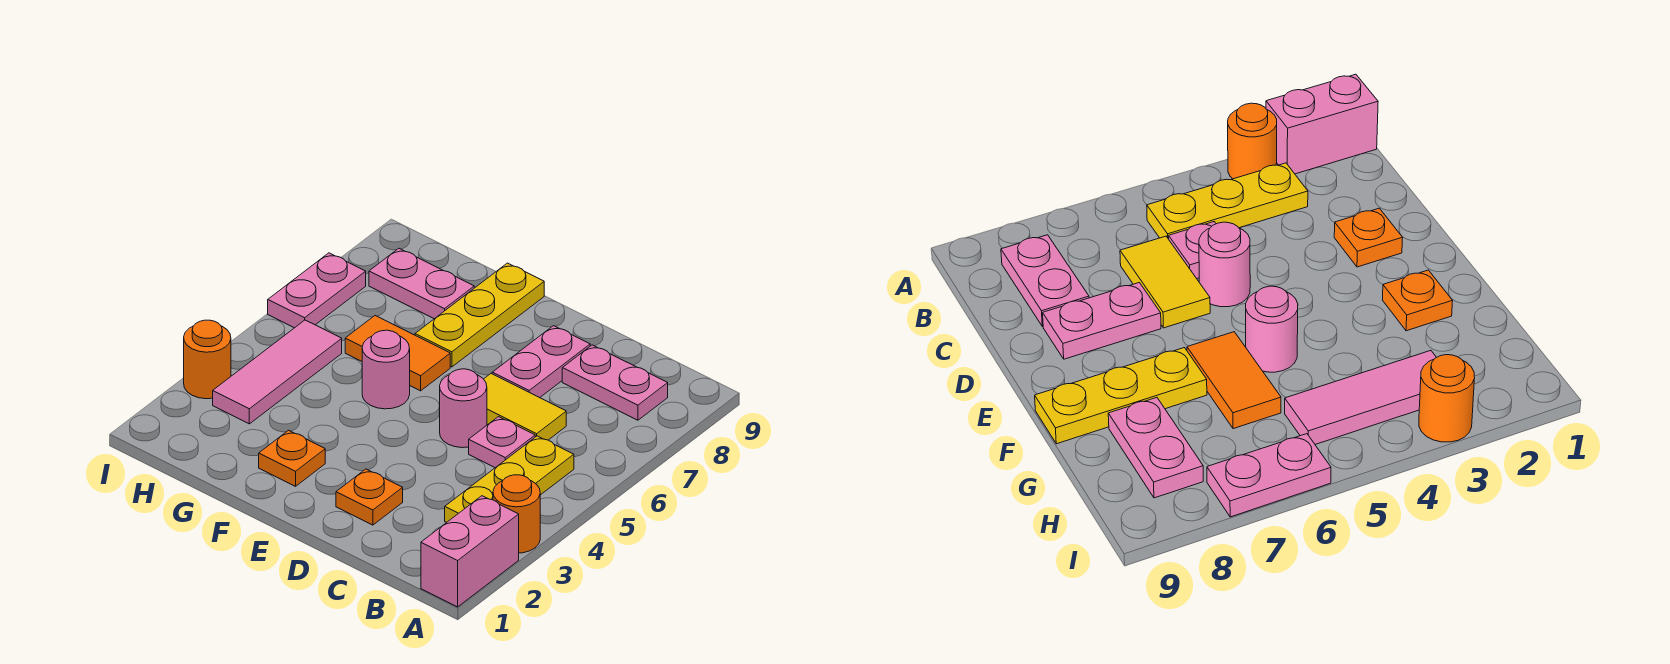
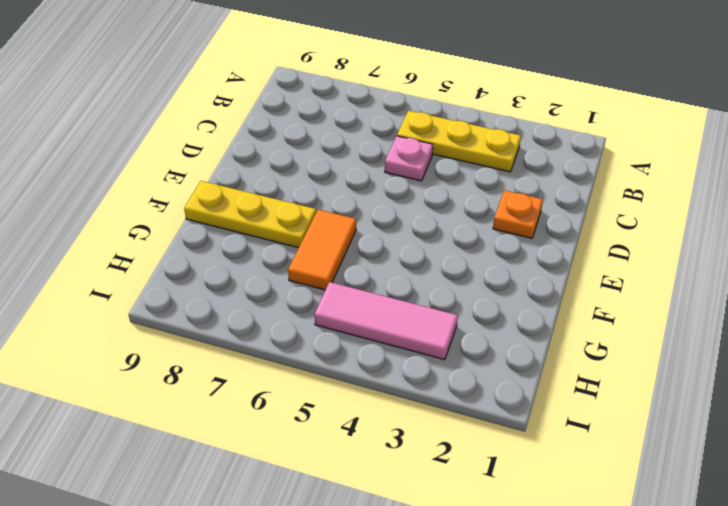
none -> pink 1x2 brick [421,496,519,607]
none -> orange 1x1 round brick [493,475,540,553]
none -> pink 1x2 plate [562,345,668,420]

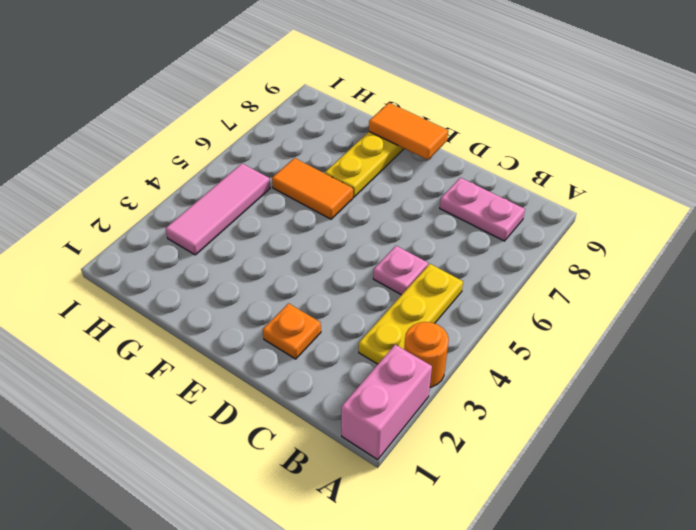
orange 1x2 tile [369,103,448,160] -> none
none -> yellow 1x2 tile [484,374,566,440]
none -> pink 1x1 round brick [440,369,487,448]
none -> pink 1x2 plate [492,326,590,398]

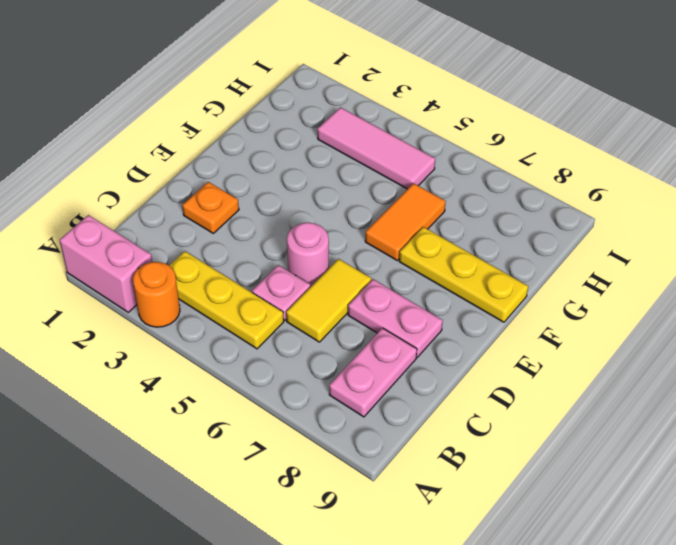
none -> orange 1x1 plate [259,430,325,486]
none -> pink 1x1 round brick [362,330,410,409]
none -> pink 1x2 plate [369,248,474,319]

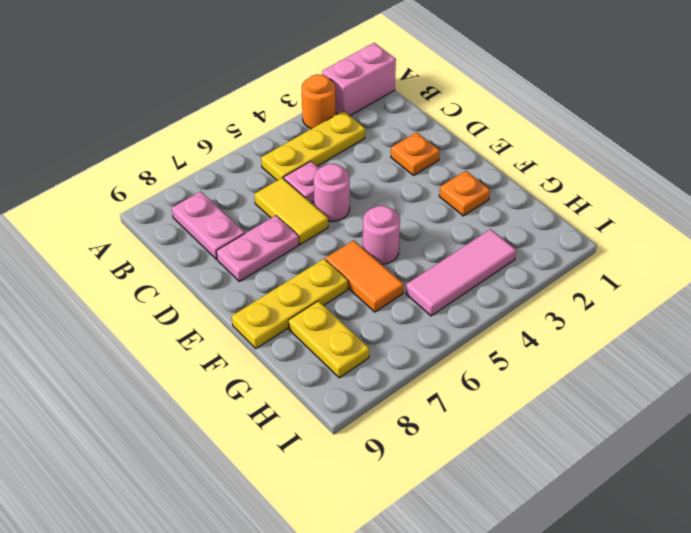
yellow 1x2 plate [289,301,369,378] -> pink 1x2 plate [369,248,474,319]
none -> orange 1x1 round brick [184,320,231,399]
none -> pink 1x2 plate [268,253,366,328]

